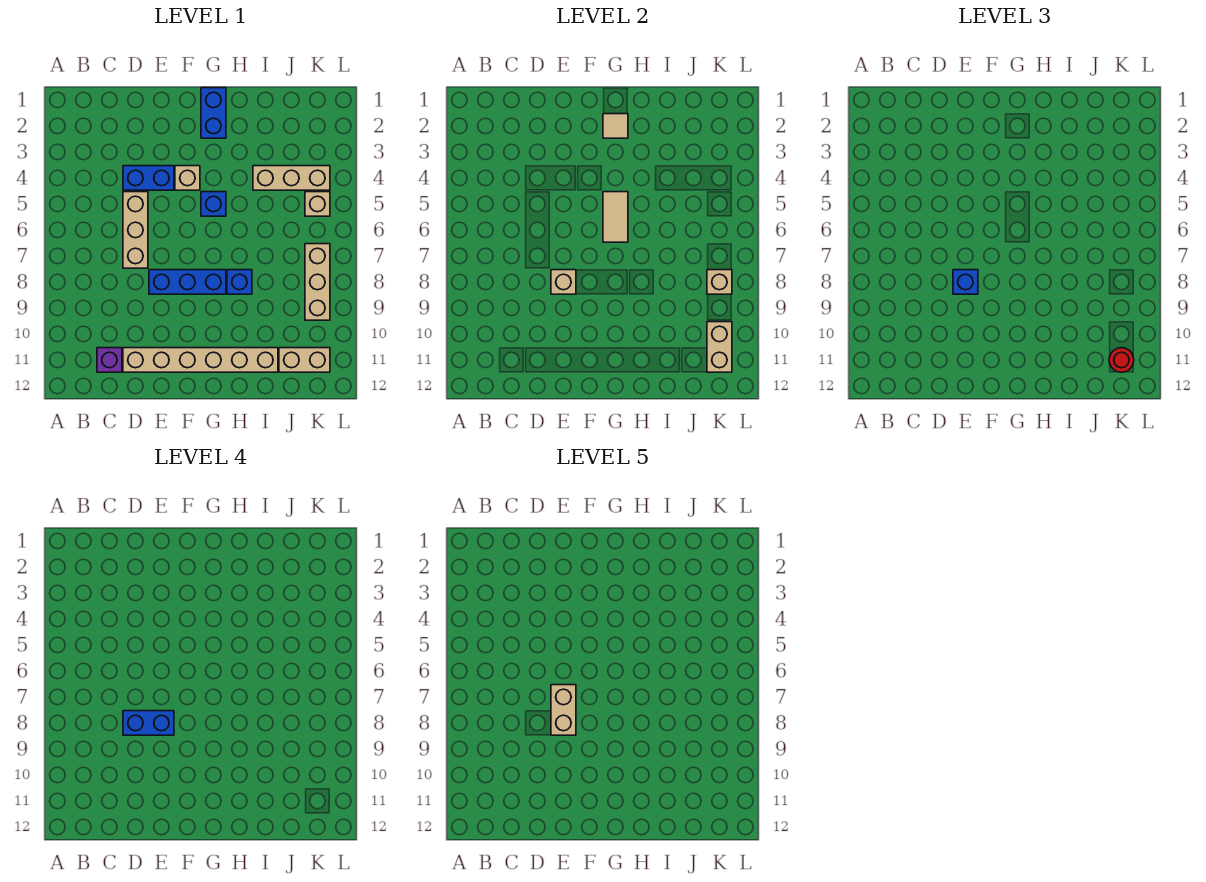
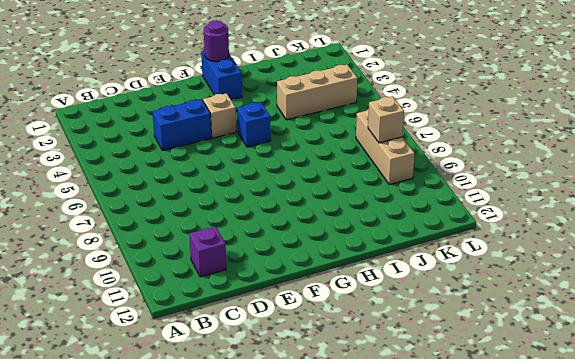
purple 1x1 round brick [204,20,229,62] -> none
none -> tan 1x3 brick [123,192,148,268]
none -> tan 1x6 brick [123,348,278,372]
none -> blue 1x3 brick [149,270,226,294]

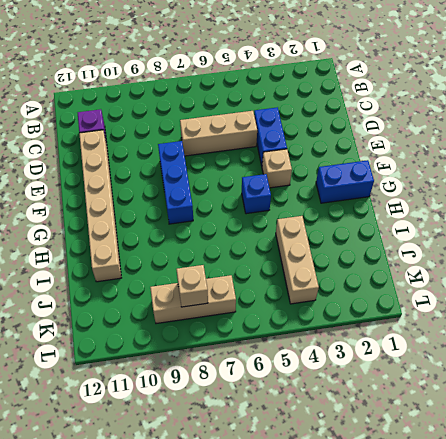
none -> blue 1x1 brick [227,270,252,294]
none -> tan 1x2 brick [279,348,330,372]
none -> tan 1x1 brick [305,192,330,216]

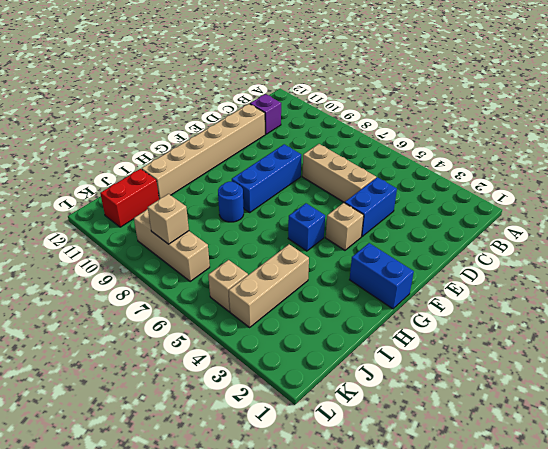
blue 1x1 round brick [218,182,244,222] -> blue 1x1 brick [227,270,252,294]
red 1x2 brick [100,169,159,227] -> tan 1x2 brick [279,348,330,372]
none -> tan 1x1 brick [551,270,576,294]
none -> tan 1x1 tile [603,114,628,138]
none -> tan 1x2 tile [603,192,628,242]

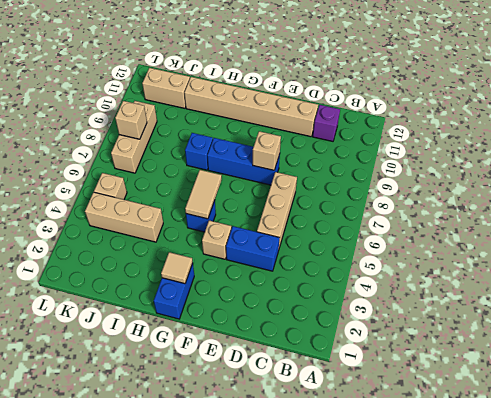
none -> tan 1x2 brick [707,322,732,372]
none -> blue 1x1 brick [953,270,978,294]
none -> red 1x1 round brick [1109,348,1134,372]

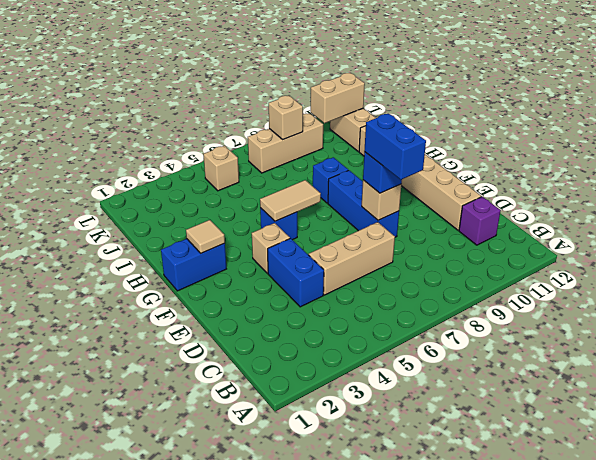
none -> tan 1x3 brick [253,166,330,190]
none -> red 1x1 round brick [1109,348,1134,372]
none -> tan 1x2 brick [551,685,576,735]

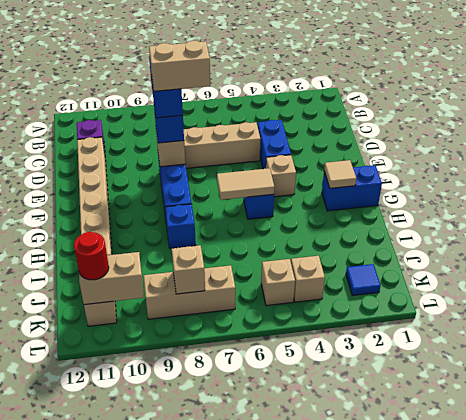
blue 1x1 tile [346,264,381,296] -> none
tan 1x1 brick [291,256,325,302] -> tan 1x3 brick [253,166,330,190]

